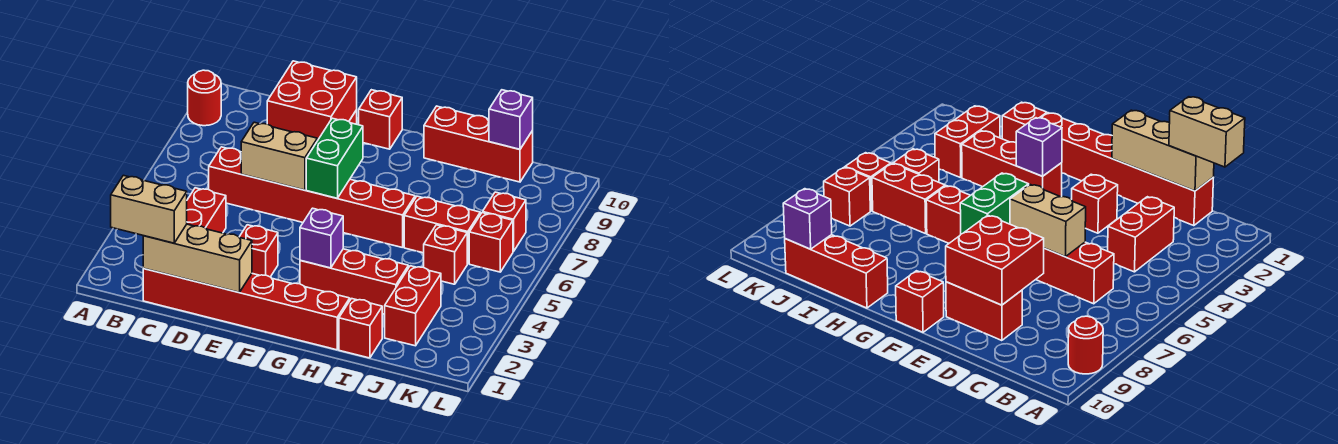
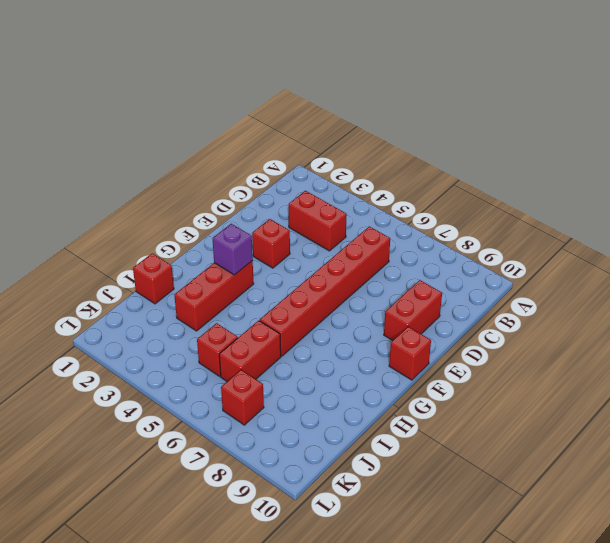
none -> red 1x1 round brick [188,70,221,126]
none -> red 1x6 brick [143,269,350,350]
none -> red 1x3 brick [424,106,533,182]

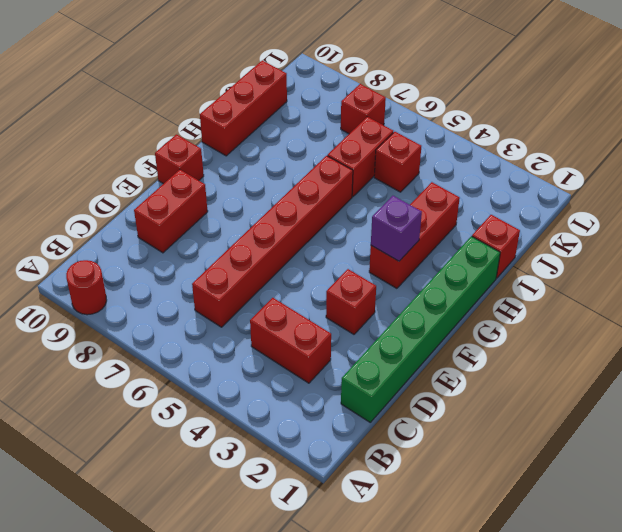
green 1x6 brick [341,236,500,422] -> red 1x6 brick [143,269,350,350]
none -> red 1x2 brick [385,266,441,346]
none -> red 1x1 brick [469,213,513,272]
none -> tan 1x3 brick [143,224,252,292]

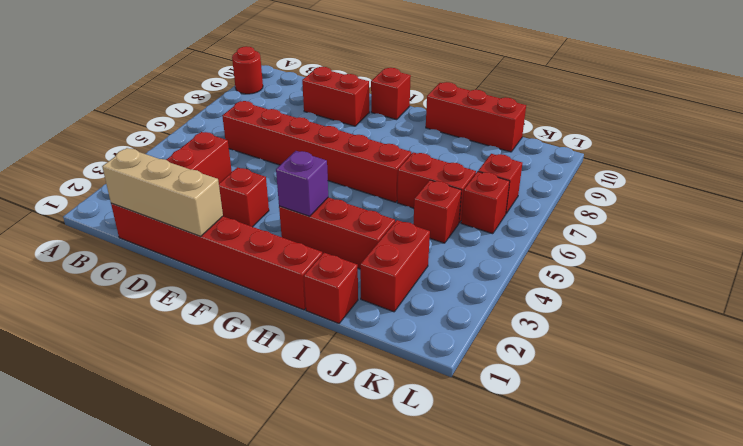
none -> tan 1x2 brick [241,122,317,190]
none -> red 2x2 brick [267,61,357,141]
none -> green 1x2 brick [306,118,363,198]

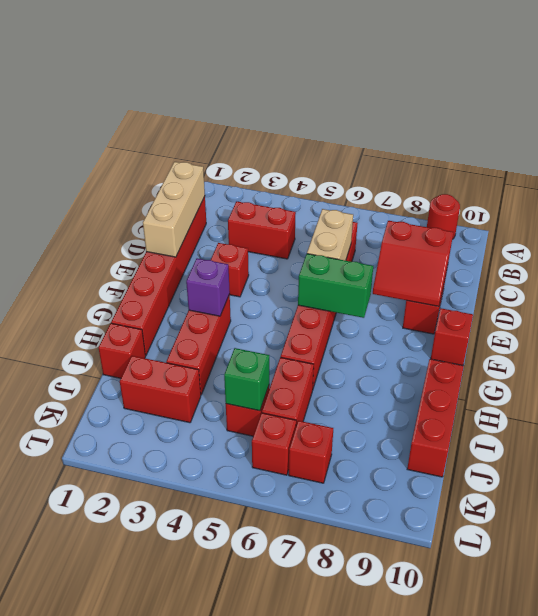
red 2x2 slope [373,221,453,306] -> red 2x2 brick [267,61,357,141]
green 1x1 brick [224,348,269,411] -> none
none -> purple 1x1 brick [489,90,533,149]
none -> tan 1x2 brick [111,175,187,243]

